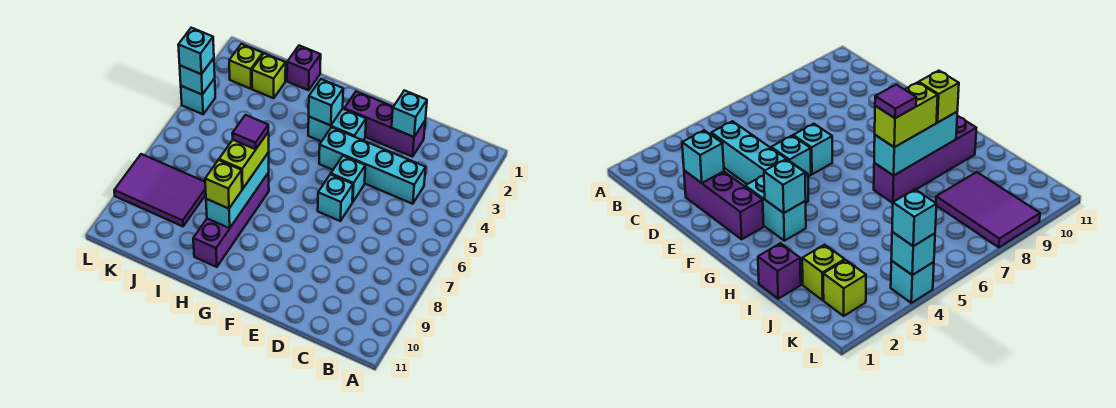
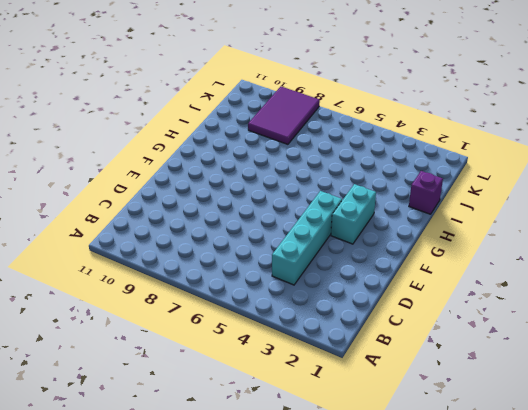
none -> purple 1x3 brick [344,91,425,157]
none -> cyan 1x1 brick [331,156,365,202]
none -> cyan 1x1 brick [318,174,353,221]

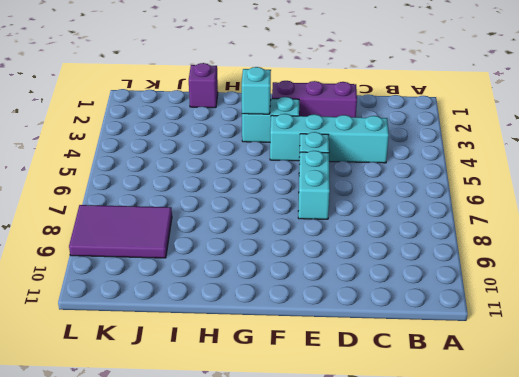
cyan 1x2 brick [298,151,330,219] -> cyan 1x1 brick [318,174,353,221]
none -> purple 1x4 brick [193,173,269,267]
none -> lime 1x1 brick [252,53,286,98]
none -> lime 1x1 brick [229,44,263,89]

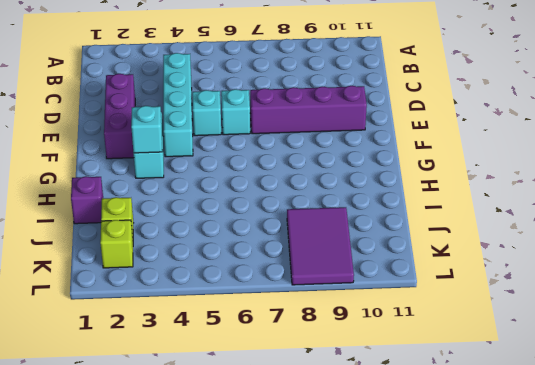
purple 1x4 brick [250,86,367,134] -> purple 1x4 brick moved to [193,173,269,267]
none -> cyan 1x1 brick [181,78,215,114]
none -> cyan 1x1 brick [392,90,427,137]
none -> cyan 1x3 brick [206,152,269,228]

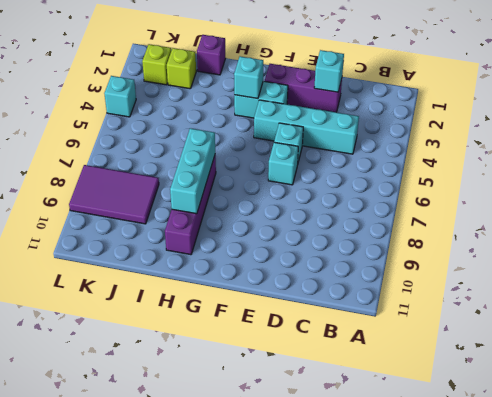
none -> cyan 1x1 brick [180,58,215,94]
none -> lime 1x2 brick [219,133,269,189]
none -> lime 1x1 brick [205,160,242,209]

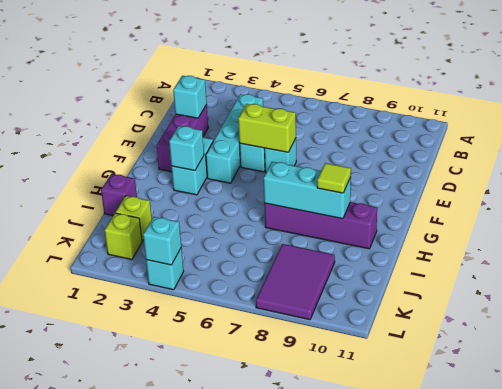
lime 1x2 brick [238,104,296,152] -> lime 1x2 brick moved to [219,133,269,189]
lime 1x1 tile [317,163,351,193] -> lime 1x1 brick [205,160,242,209]
none -> cyan 1x1 brick [178,28,214,74]
none -> purple 1x1 tile [232,115,268,149]

